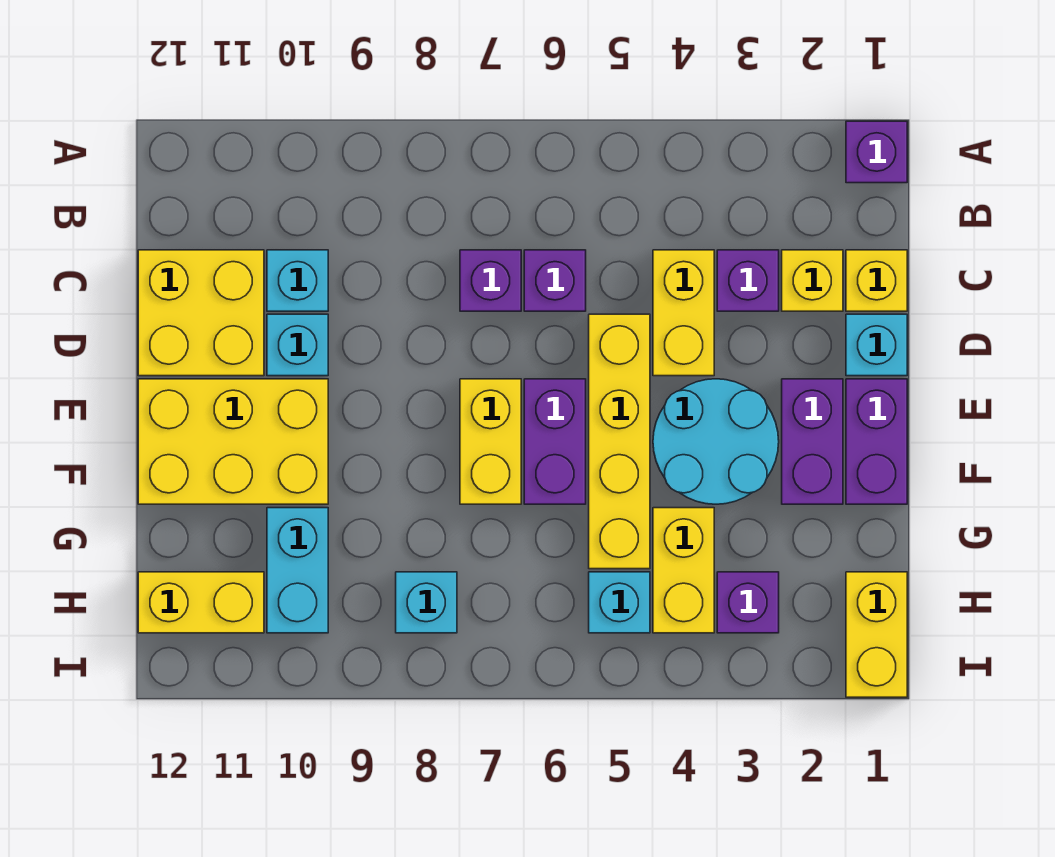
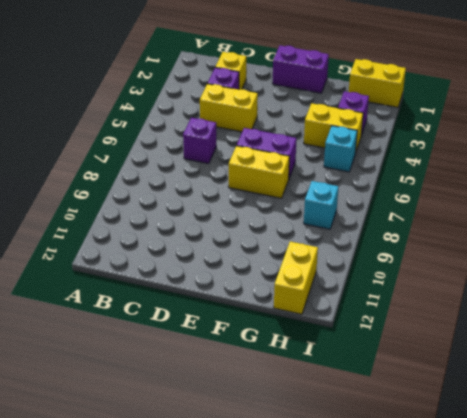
none -> purple 1x1 brick [846,121,907,183]
none -> yellow 1x1 brick [846,250,907,311]
none -> purple 1x1 brick [460,250,521,311]

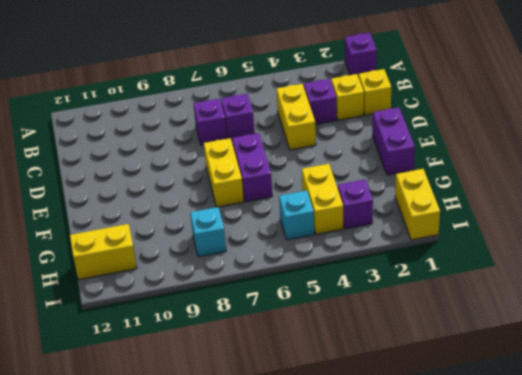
none -> cyan 1x1 brick [267,250,328,311]
none -> yellow 2x2 brick [138,250,264,376]
none -> cyan 1x1 brick [846,314,907,376]

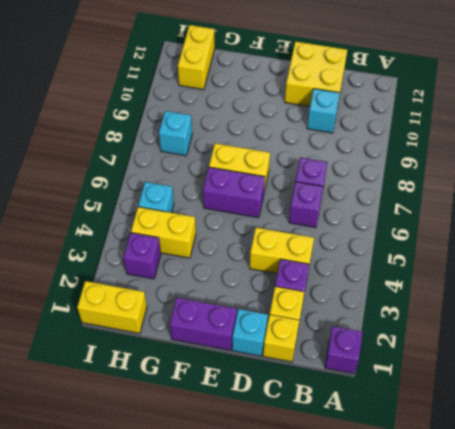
none -> yellow 1x4 brick [589,314,650,569]
none -> cyan 1x1 brick [267,314,328,376]
none -> purple 1x2 brick [782,379,843,504]

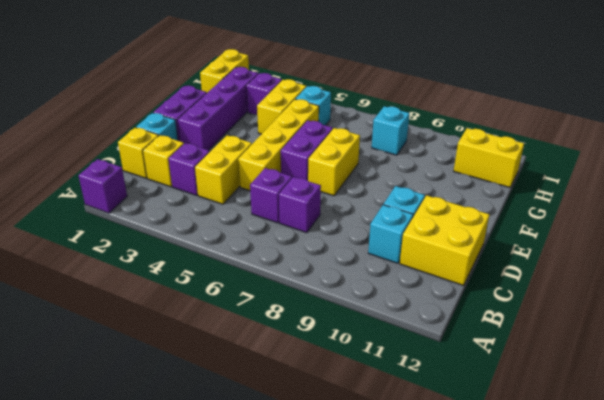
purple 1x4 brick [177,67,258,150] -> purple 1x2 brick [782,379,843,504]
none -> cyan 2x2 round brick [653,379,779,504]
none -> yellow 2x3 brick [138,379,328,504]
none -> cyan 1x2 brick [267,508,328,633]

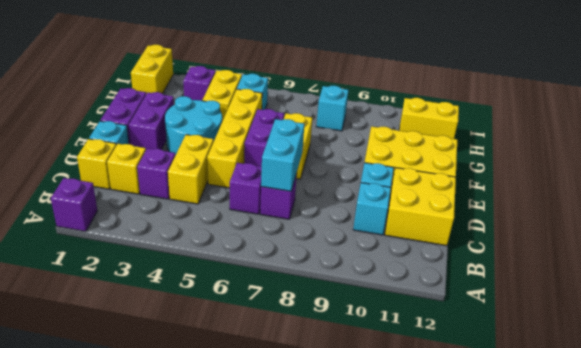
cyan 1x2 brick [261,119,304,191] -> cyan 1x2 brick moved to [267,508,328,633]

